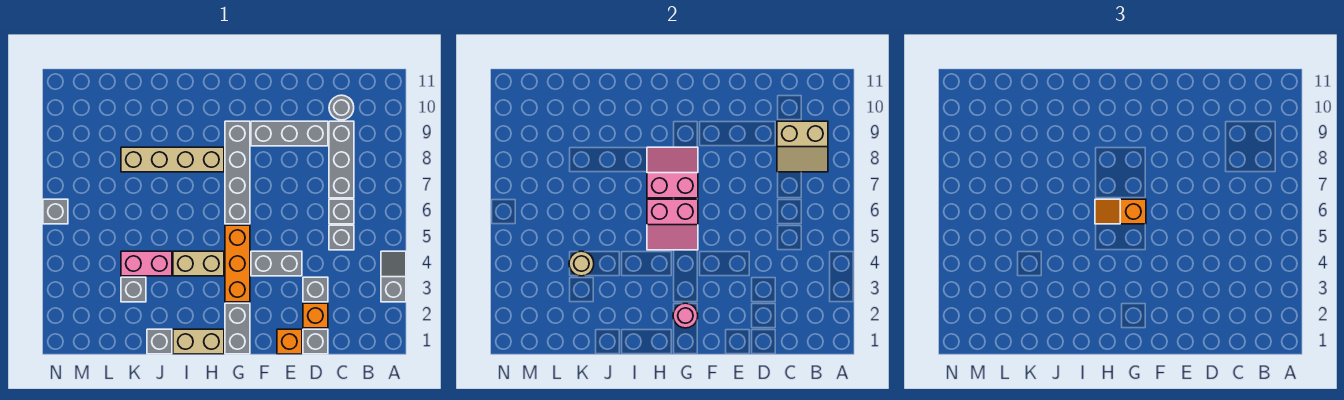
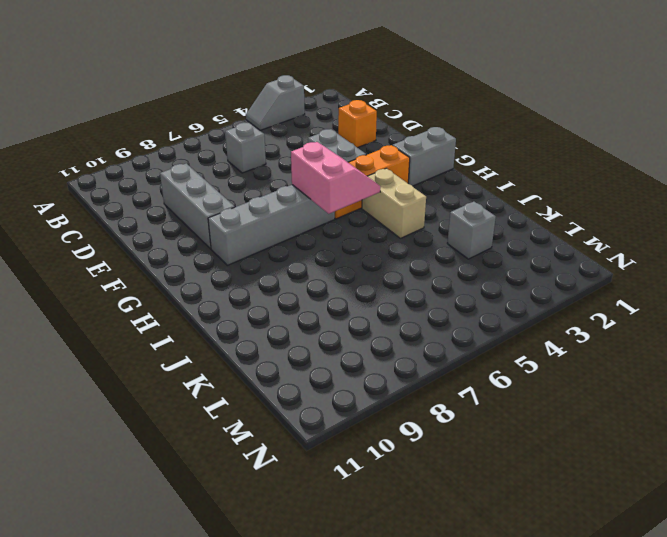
none -> grey 1x1 brick [329,225,354,250]
none -> grey 1x3 brick [329,121,354,198]
none -> grey 1x1 round brick [329,95,354,120]

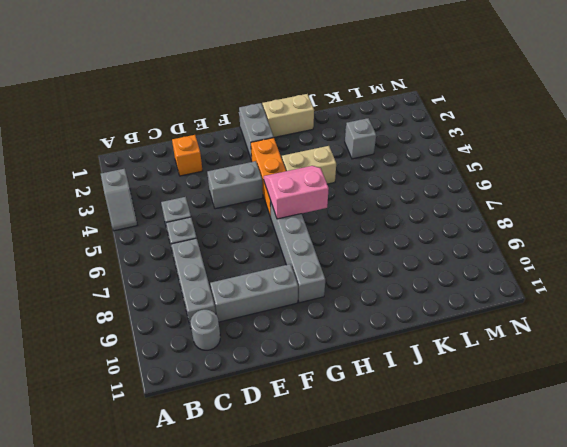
none -> grey 1x1 brick [303,329,328,354]
none -> grey 1x1 brick [303,277,328,302]
none -> orange 1x1 brick [277,329,302,354]

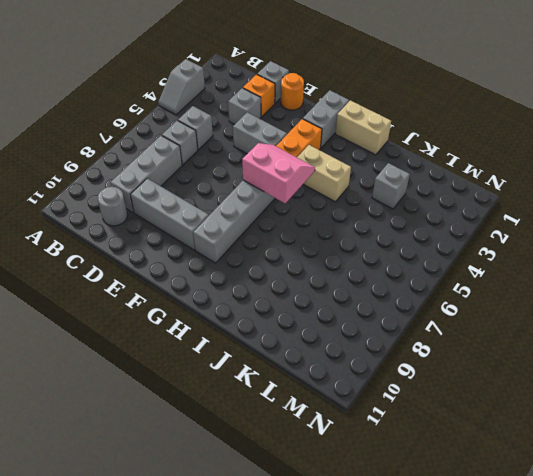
orange 1x1 round brick [281,73,304,110] -> orange 1x1 brick [277,329,302,354]
none -> tan 1x4 brick [121,147,224,172]
none -> grey 1x1 brick [147,329,172,354]
none -> pink 1x2 brick [121,251,172,276]

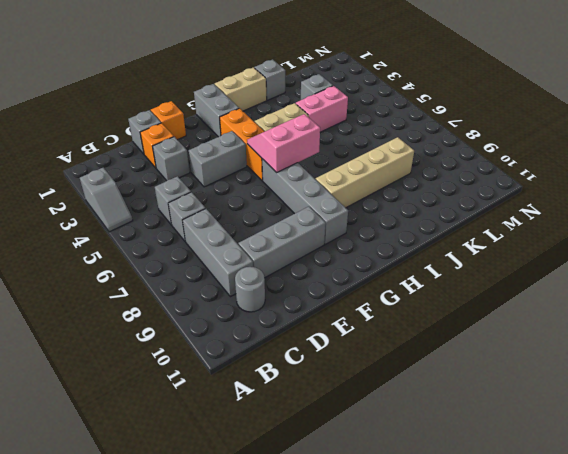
none -> grey 1x1 brick [43,199,68,224]
none -> tan 2x2 slope [777,121,828,172]
none -> pink 1x1 round brick [673,303,698,328]

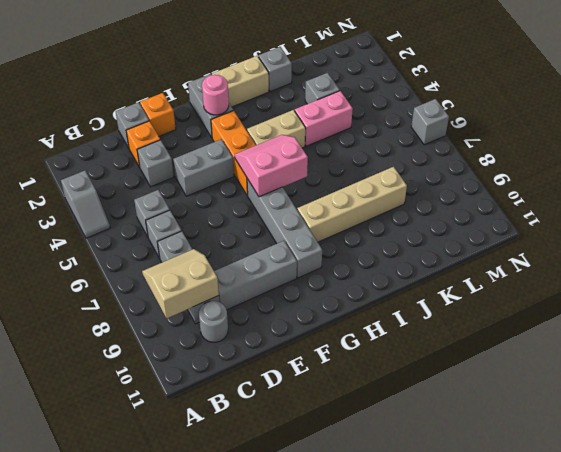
none -> pink 2x2 slope [647,147,698,198]
none -> tan 1x1 round brick [569,251,594,276]
none -> orange 1x2 slope [1095,199,1146,224]

